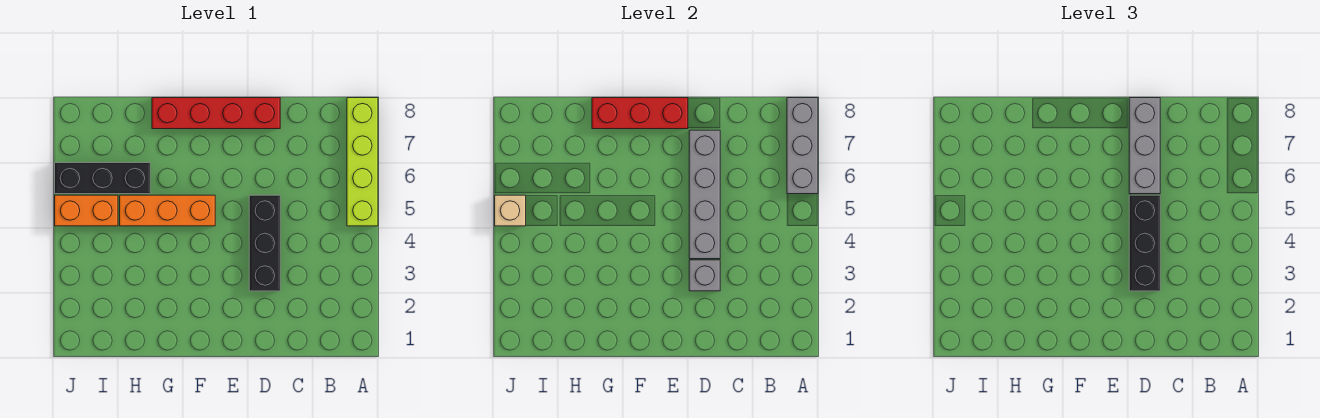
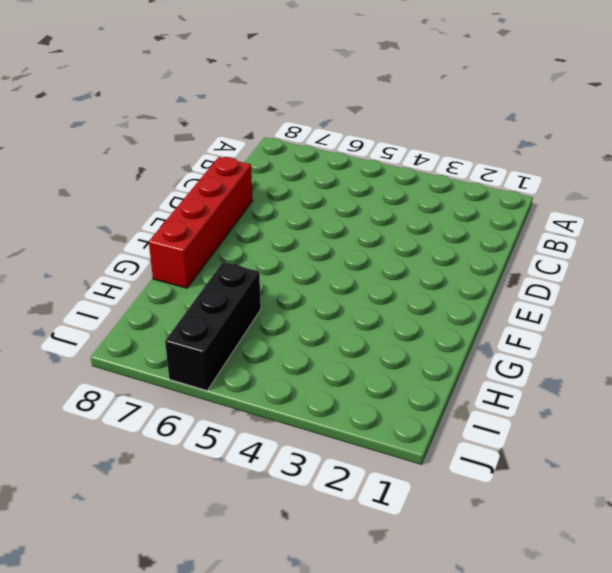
none -> lime 1x4 brick [347,98,378,226]
none -> black 1x3 brick [249,195,280,291]
none -> orange 1x3 brick [120,195,215,226]

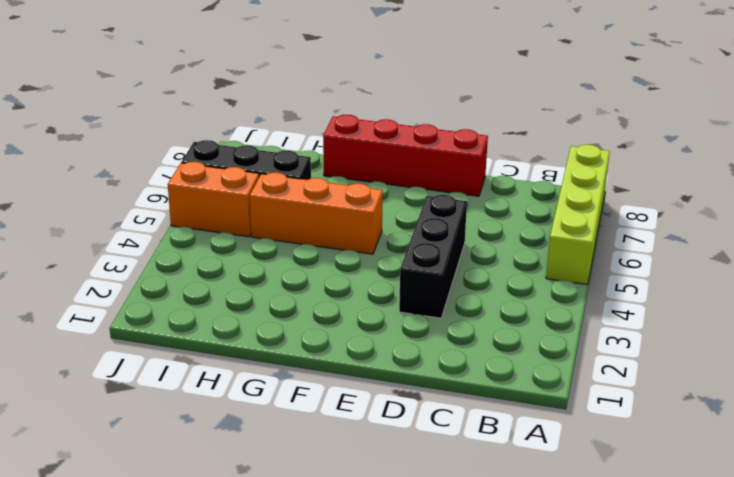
none -> grey 1x3 brick [787,98,818,194]
none -> grey 1x1 brick [689,260,720,291]
none -> grey 1x4 brick [689,130,720,259]

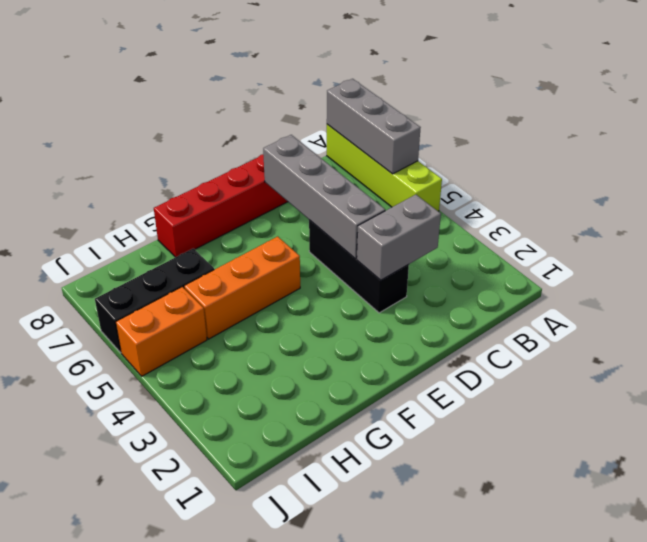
grey 1x2 brick [357,195,441,280] -> grey 1x1 brick [689,260,720,291]
none -> red 1x3 brick [592,98,688,129]
none -> tan 1x1 brick [495,195,526,226]
none -> black 1x3 brick [1129,195,1160,291]

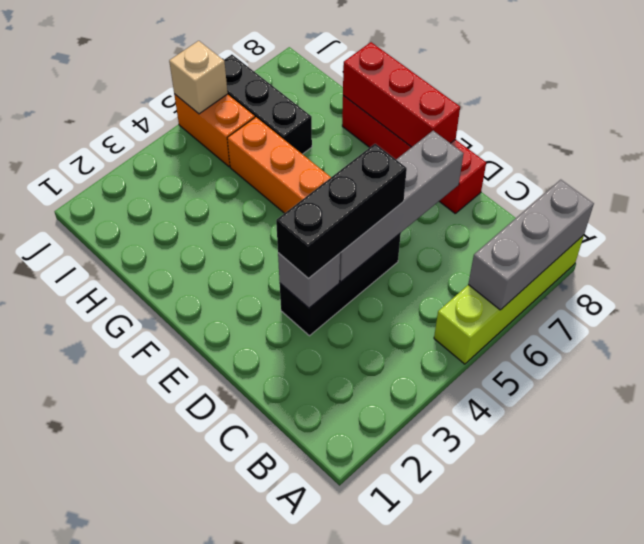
none -> grey 1x3 brick [1129,98,1160,194]

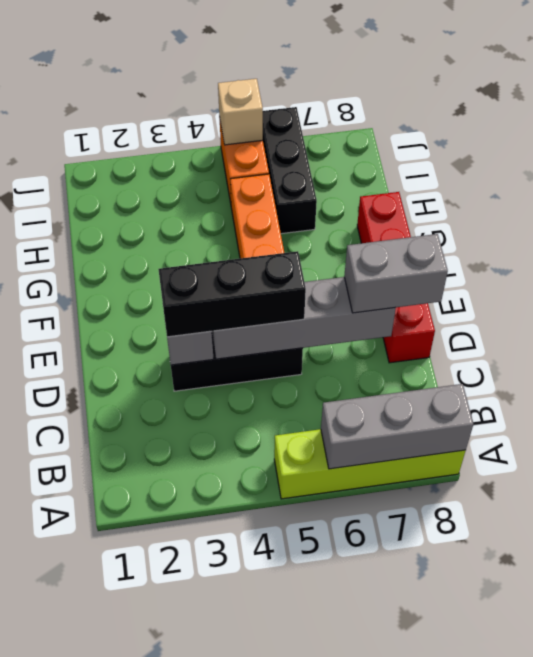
grey 1x2 brick [344,234,448,313] -> grey 1x3 brick [1129,98,1160,194]
none -> red 1x3 brick [592,98,688,129]

